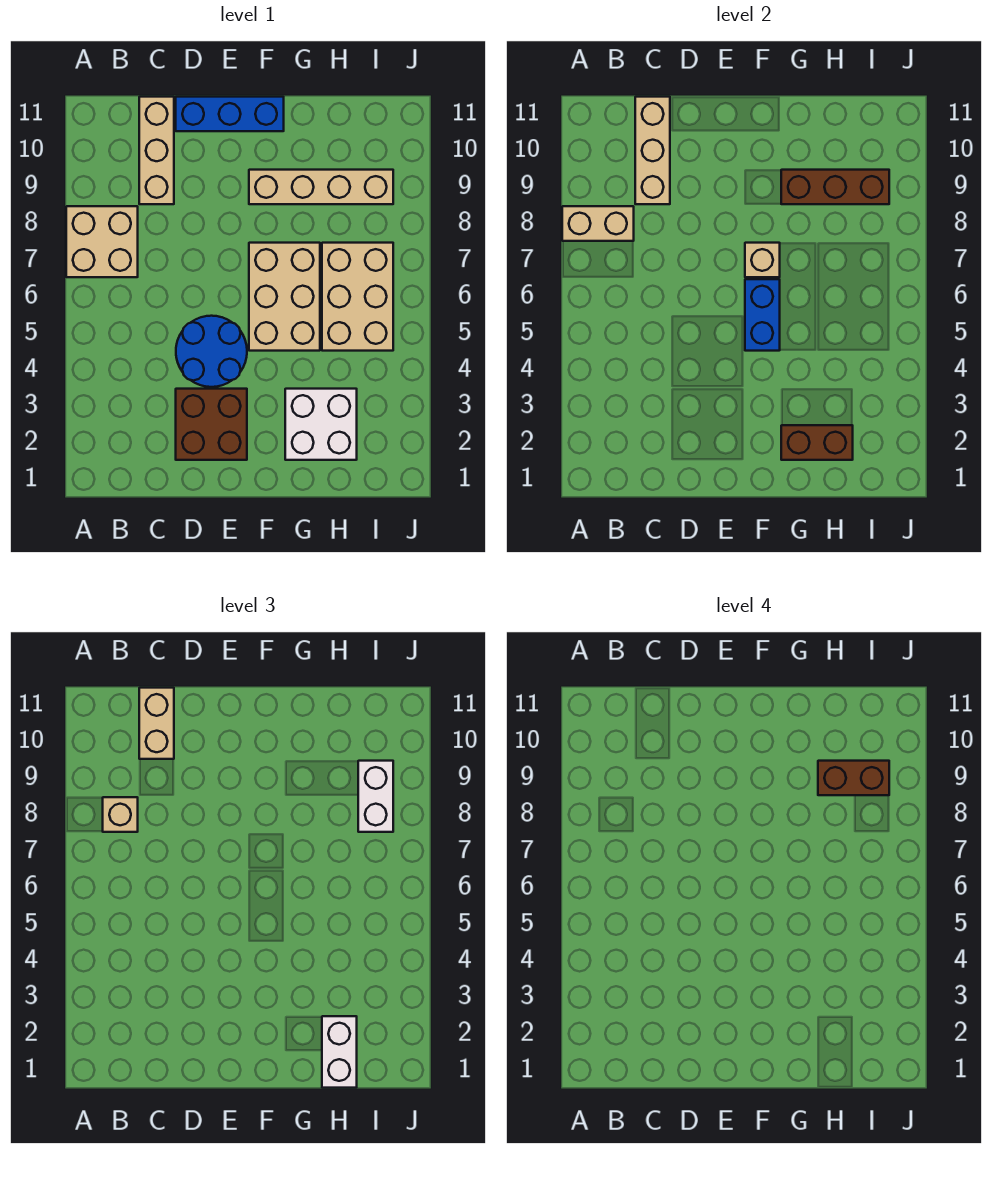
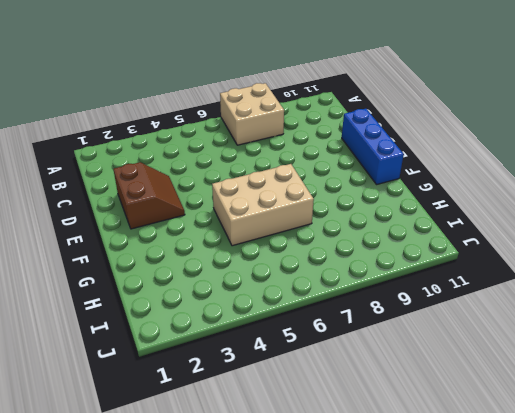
brown 2x2 slope [113,162,185,229] -> brown 2x2 brick [176,389,247,460]
none -> tan 1x3 brick [139,97,174,204]
none -> blue 2x2 round brick [176,316,247,387]
none -> tan 1x4 brick [249,170,393,204]

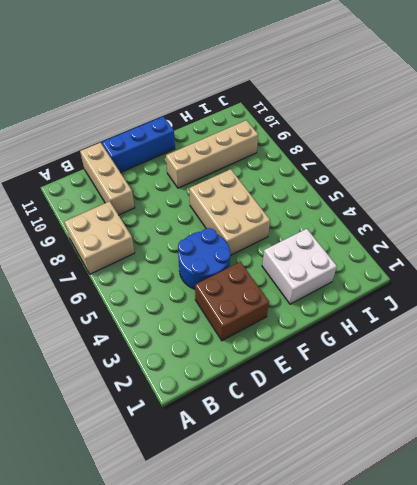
none -> tan 2x3 brick [322,243,393,351]
none -> tan 1x2 brick [562,206,634,241]
none -> tan 1x3 brick [635,97,670,204]

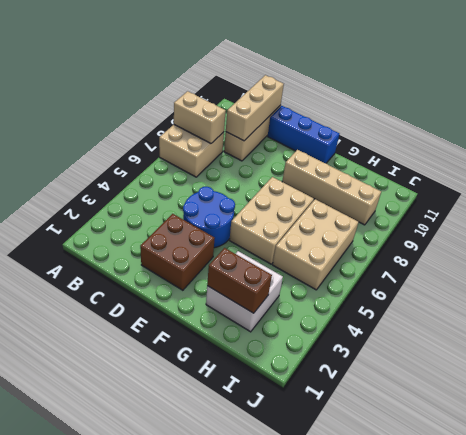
none -> blue 1x2 brick [745,279,780,351]
none -> tan 1x1 brick [745,243,780,277]
none -> brown 1x3 brick [781,170,889,204]

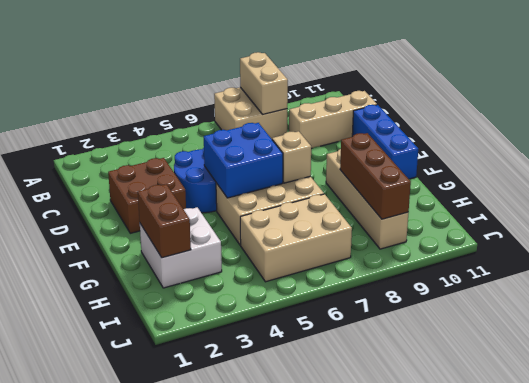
blue 2x2 brick [204,123,283,198] -> blue 1x2 brick [745,279,780,351]
none -> tan 1x3 brick [635,97,670,204]
none -> tan 1x1 brick [103,797,138,832]
none -> tan 1x2 brick [139,688,174,759]

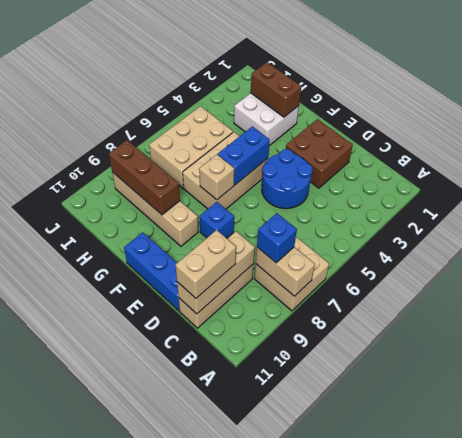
blue 1x1 brick [257,213,297,263] -> tan 1x1 brick [103,797,138,832]
blue 1x1 brick [199,202,234,238] -> none
none -> white 1x2 brick [322,1016,357,1088]
none -> white 1x2 brick [358,761,393,832]
none -> brown 1x2 brick [818,761,889,795]

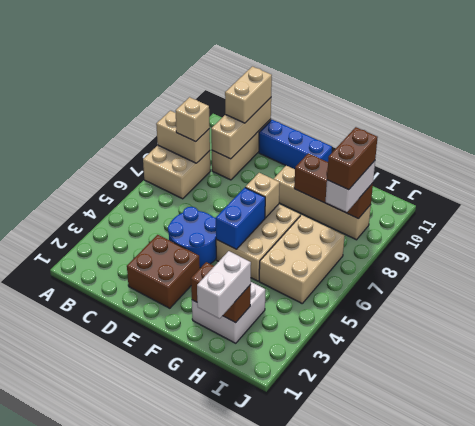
brown 1x2 brick [327,127,378,190] -> brown 1x2 brick turned to [818,761,889,795]

